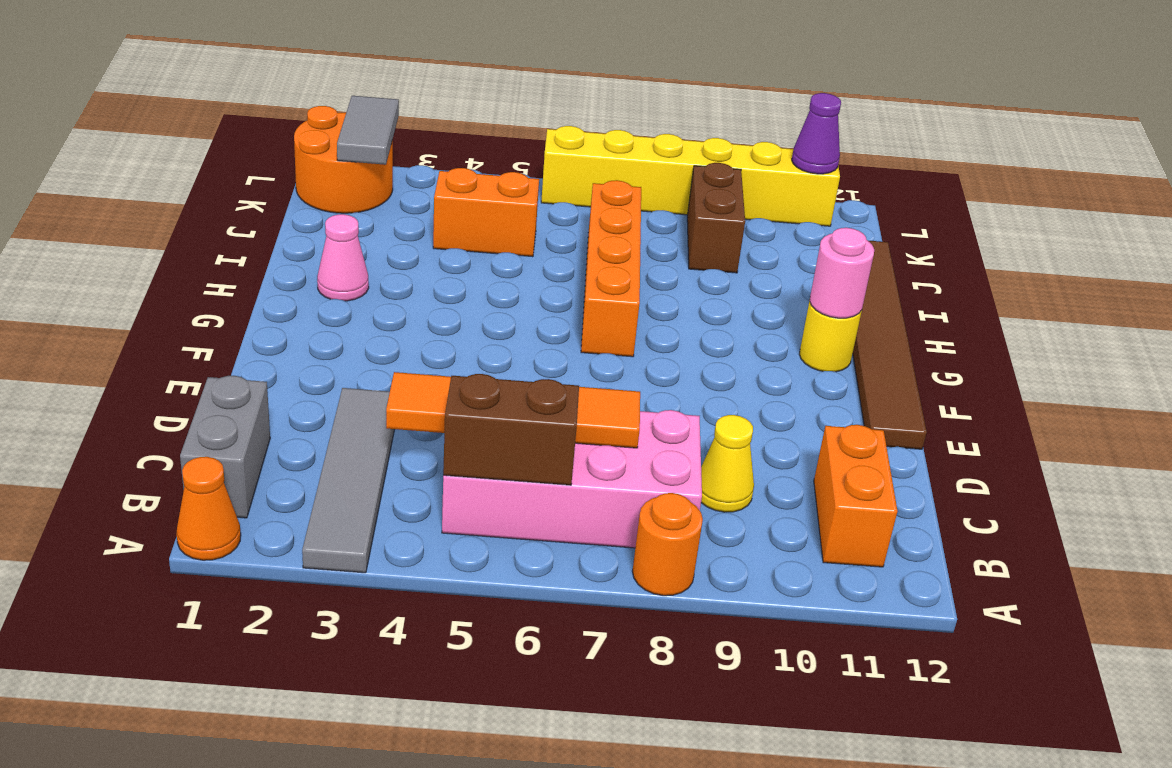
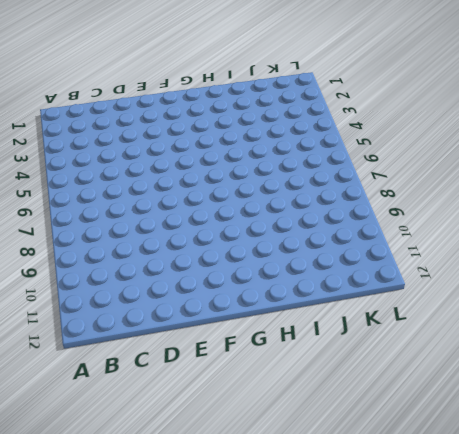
none -> orange 1x1 cone [176,457,241,560]
none -> grey 1x4 tile [302,388,395,573]
none -> orange 1x1 round brick [632,493,703,596]

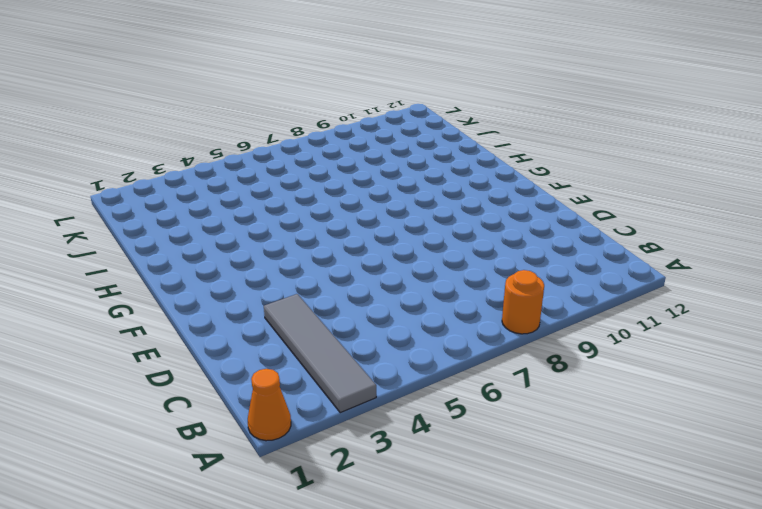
none -> grey 1x2 brick [180,376,270,518]
none -> pink 2x4 brick [442,410,702,548]
none -> orange 1x2 brick [814,425,897,567]

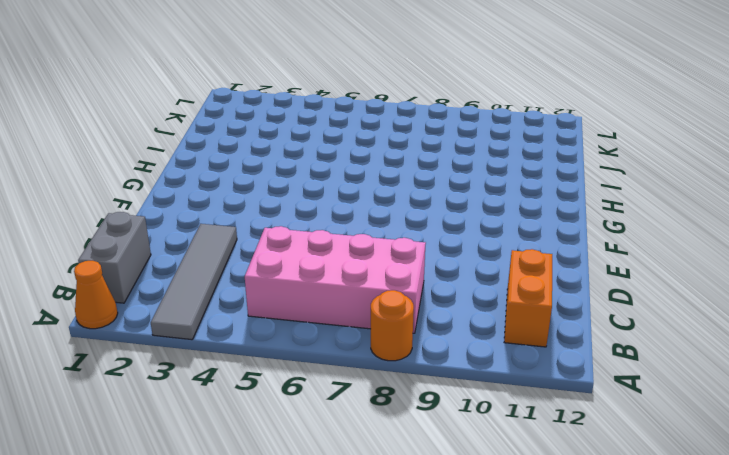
none -> yellow 1x1 cone [701,415,754,512]
none -> brown 1x6 tile [853,241,927,449]
none -> orange 1x4 brick [581,180,641,357]

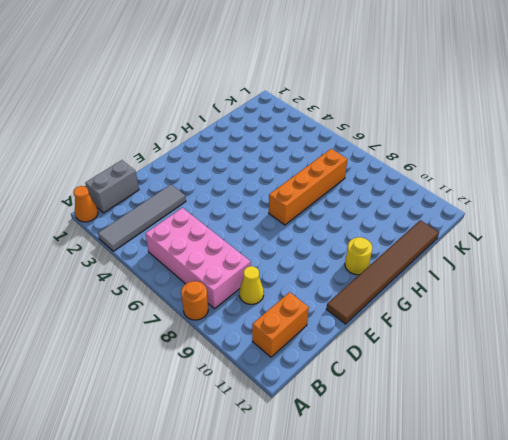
none -> pink 1x1 cone [317,214,369,301]
none -> orange 1x2 brick [433,168,539,257]
none -> brown 1x2 brick [687,163,745,273]

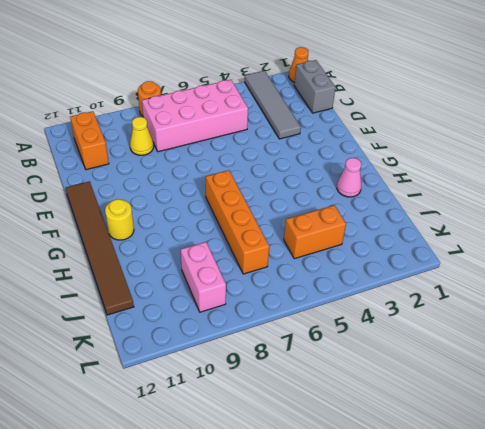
pink 1x2 brick [181,242,226,312] -> brown 1x2 brick [687,163,745,273]
none -> orange 2x2 round brick [294,106,393,213]
none -> yellow 1x6 brick [541,126,840,226]
none -> brown 1x2 brick [443,374,579,485]

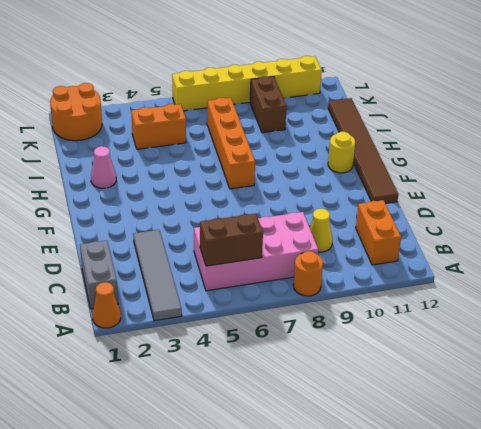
none -> orange 1x4 tile [386,372,640,448]
none -> pink 1x1 round brick [810,228,874,318]
none -> grey 1x2 tile [337,96,399,165]

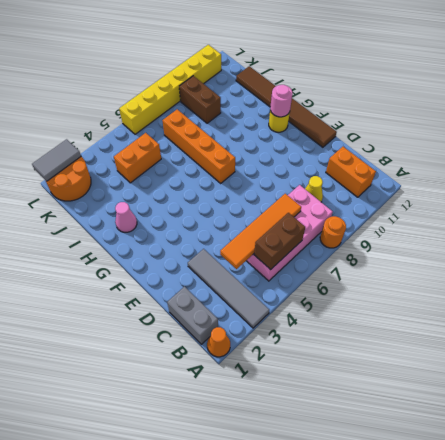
grey 1x2 tile [32,139,81,181] -> grey 1x2 tile turned to [337,96,399,165]
none -> purple 1x1 cone [792,93,841,174]

